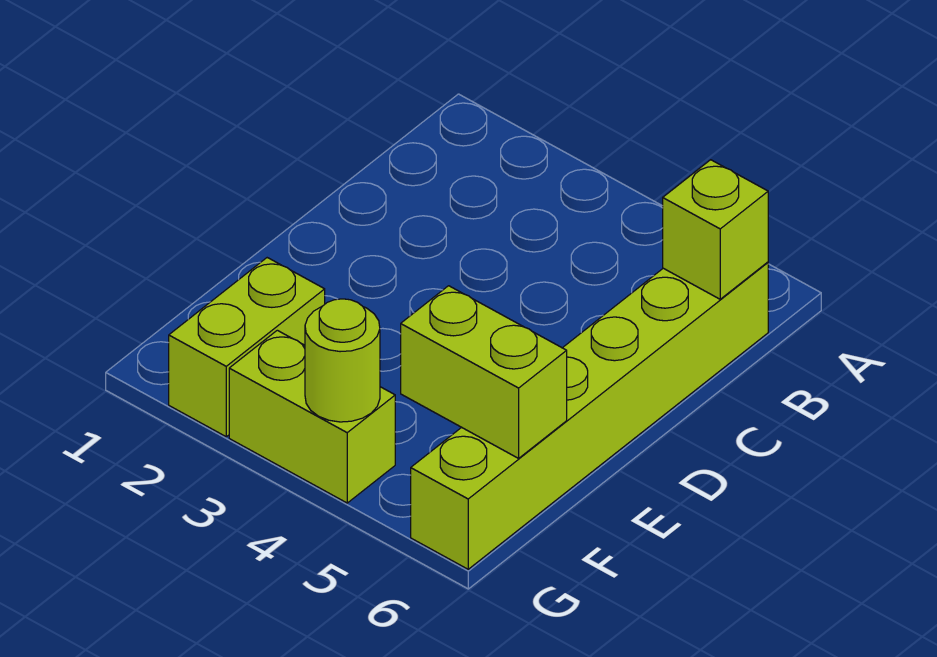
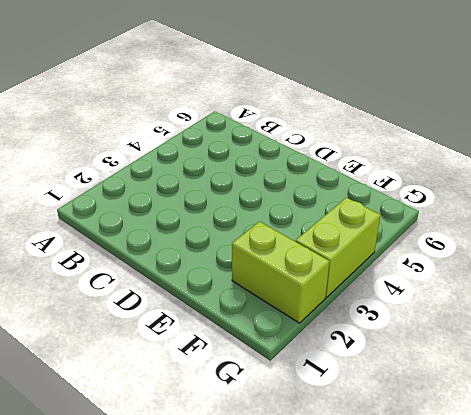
none -> lime 1x6 brick [411,262,768,569]
none -> lime 1x1 brick [663,160,768,299]

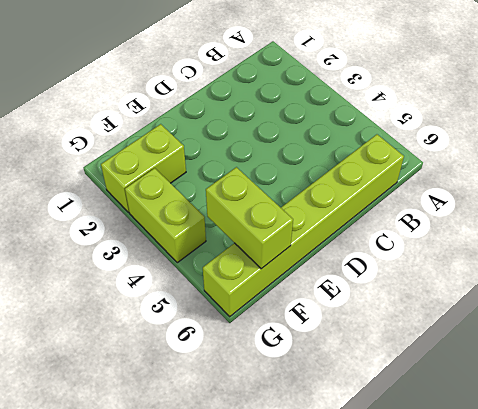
none -> lime 1x1 brick [663,160,768,299]
none -> lime 1x1 round brick [305,299,380,422]

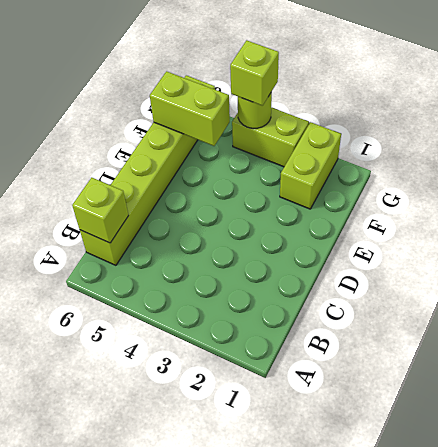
lime 1x1 brick [230,40,279,106] -> none

